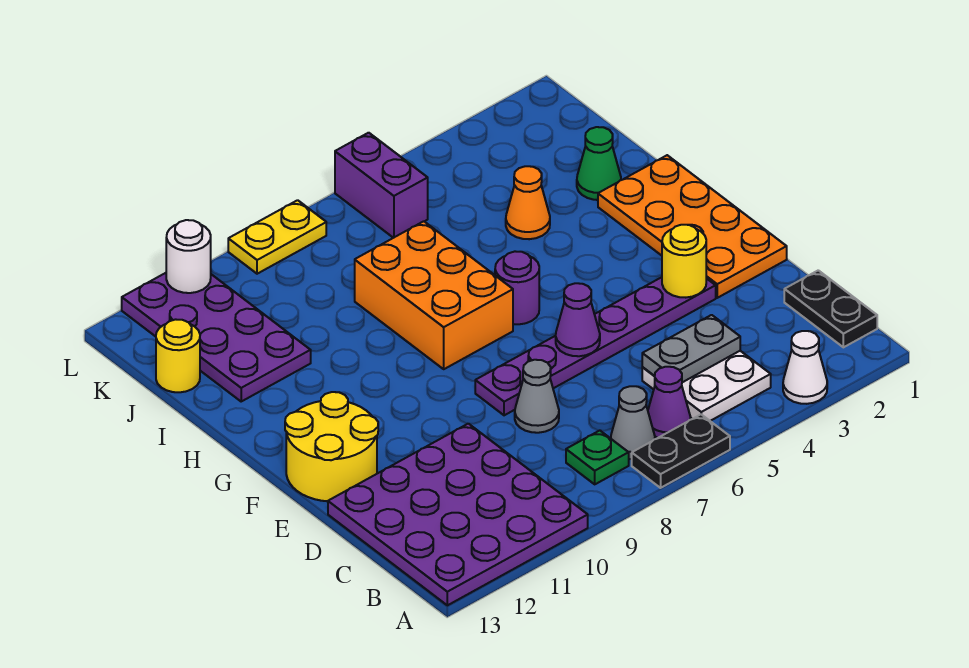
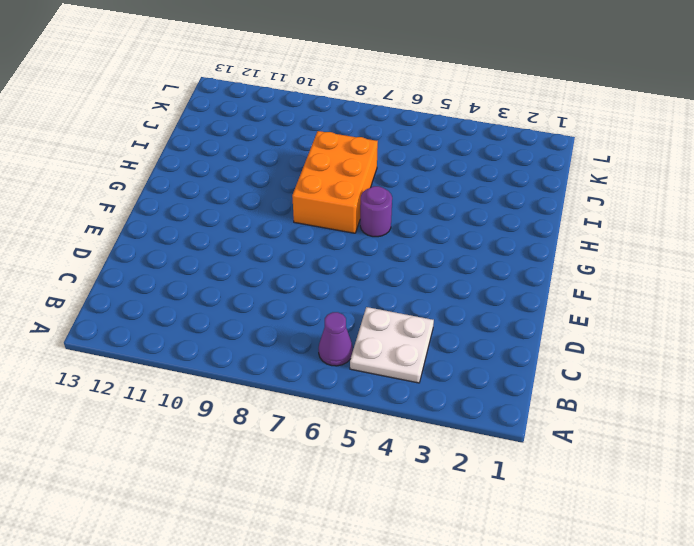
none -> white 1x1 cone [783,331,827,404]
none -> black 1x2 plate [632,414,730,488]
none -> purple 4x4 plate [328,424,588,605]

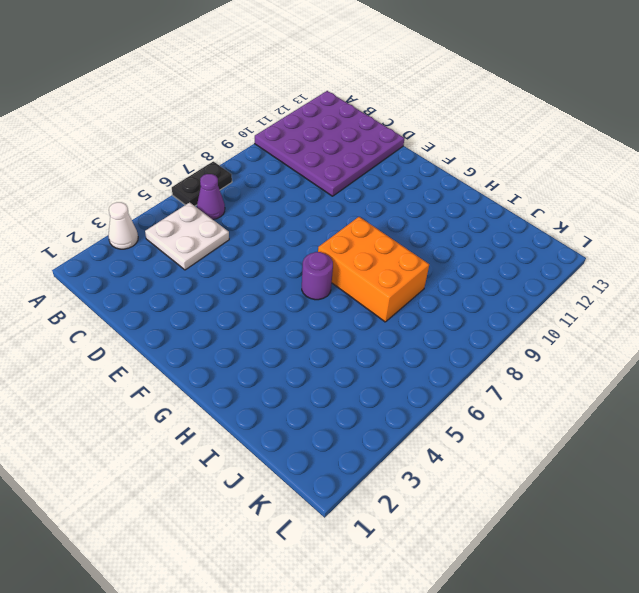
none -> black 1x2 plate [784,270,877,347]
none -> grey 1x1 cone [611,386,655,459]
none -> green 1x1 plate [566,430,629,484]

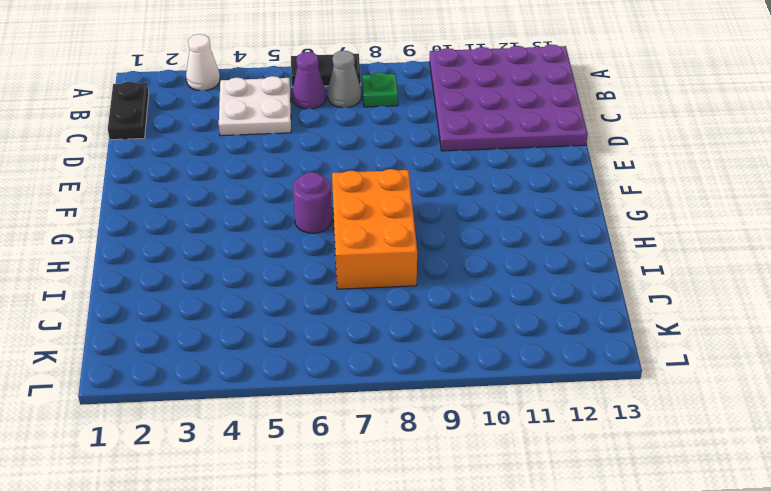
none -> grey 1x1 cone [515,360,559,433]
none -> orange 2x4 plate [598,155,787,298]
none -> purple 1x6 plate [475,277,716,415]

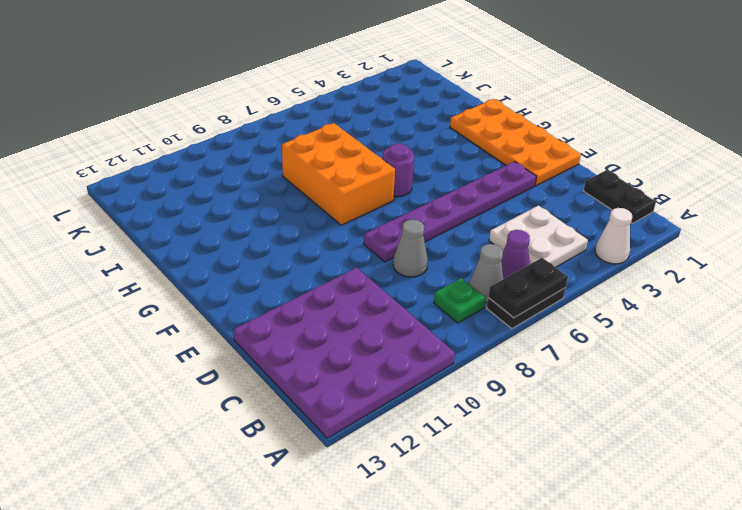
black 1x2 plate [488,258,568,318] -> none
none -> yellow 2x2 round brick [285,392,378,501]
none -> green 1x1 cone [577,127,621,200]
none -> orange 1x1 cone [506,166,550,239]

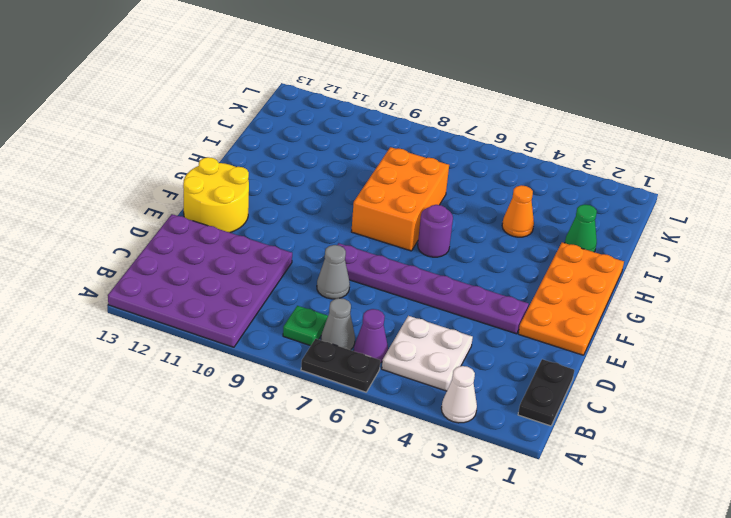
none -> purple 2x4 plate [122,273,311,401]
none -> yellow 1x1 round brick [156,319,200,392]
none -> purple 1x2 brick [335,133,428,238]

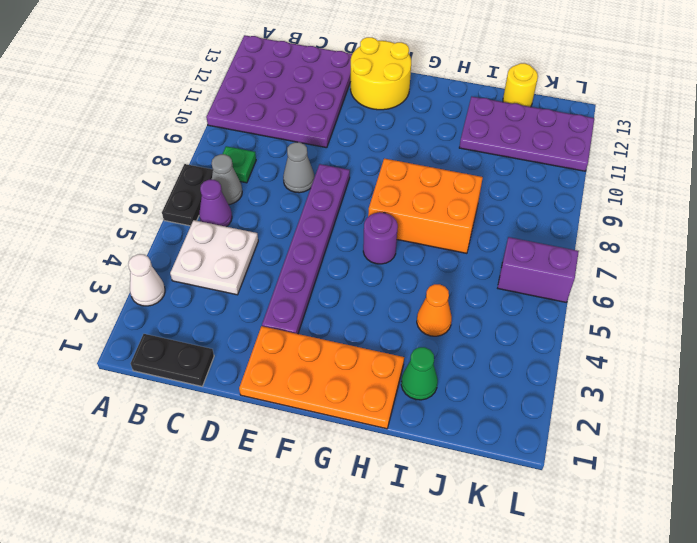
none -> yellow 1x2 plate [228,200,326,274]
none -> grey 1x2 plate [642,315,740,382]
none -> yellow 1x1 round brick [662,225,706,298]

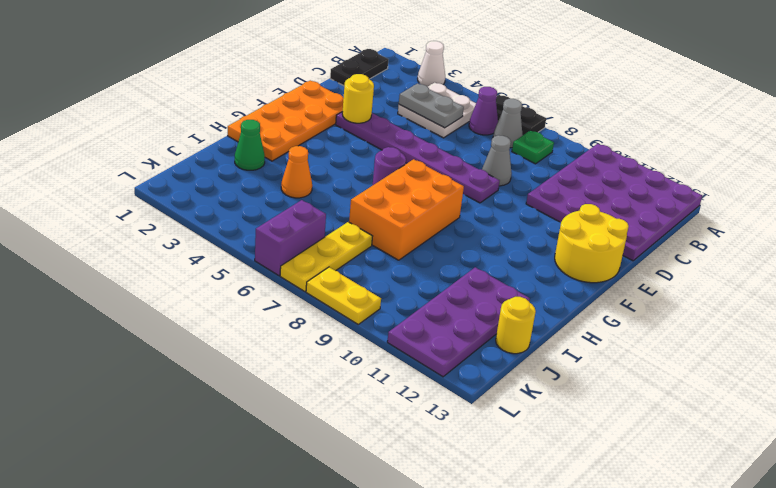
yellow 1x3 plate [280,222,373,292] -> none
none -> purple 1x1 cone [556,283,600,356]
none -> white 1x1 round brick [166,220,211,293]

